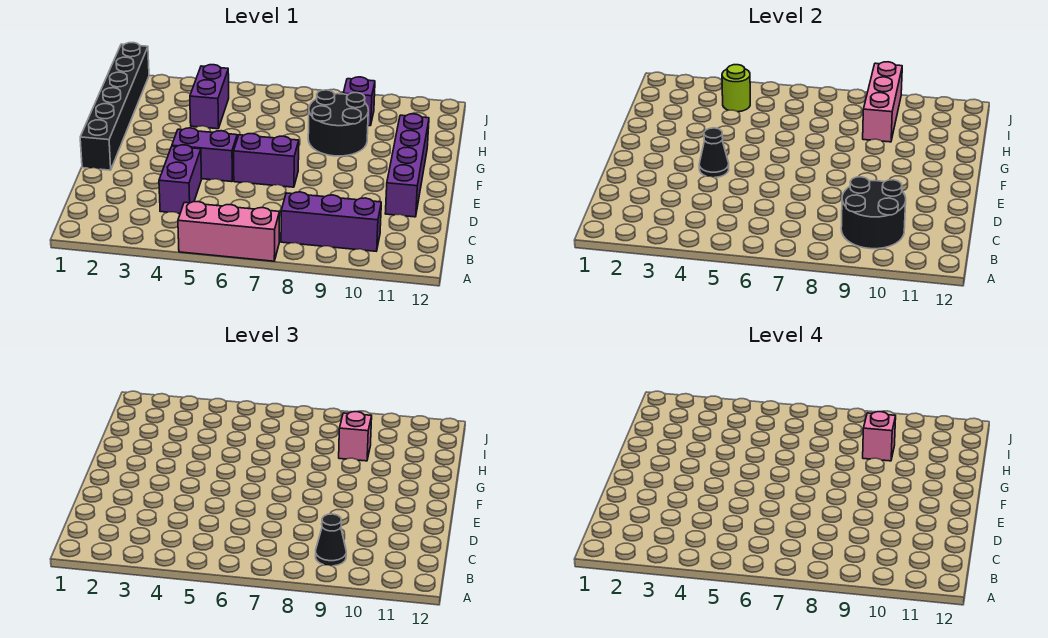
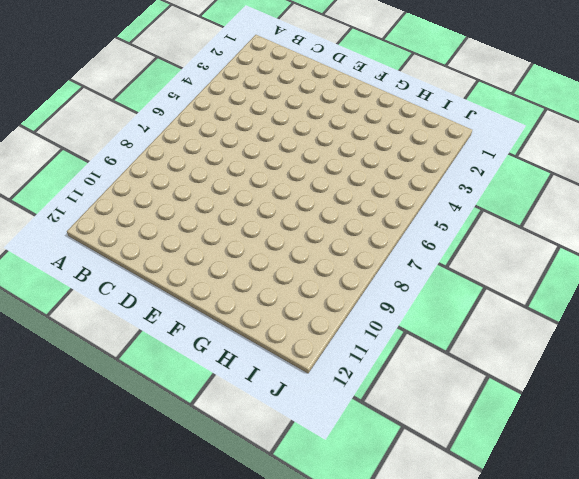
none -> pink 1x3 brick [178,202,280,261]
none -> purple 1x3 brick [281,192,381,251]
none -> purple 1x2 brick [159,145,202,213]

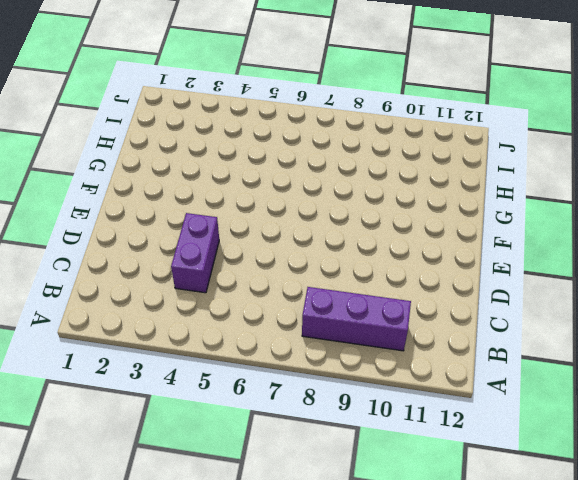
none -> pink 1x3 brick [178,202,280,261]
none -> purple 1x4 brick [385,114,429,217]
none -> black 1x6 brick [80,43,149,170]

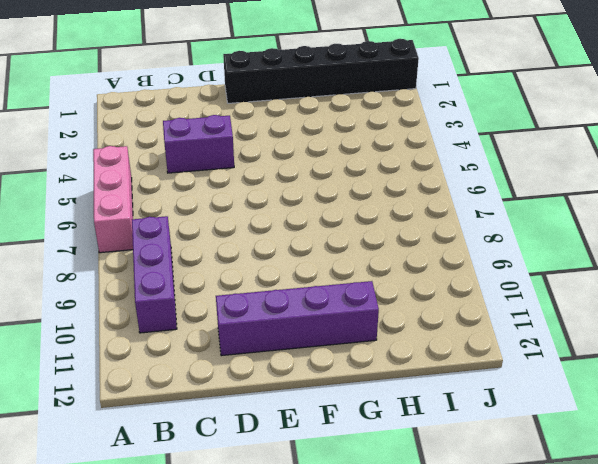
none -> purple 1x2 brick [172,128,237,182]
none -> purple 1x2 brick [234,134,299,187]
none -> black 2x2 round brick [308,90,368,156]

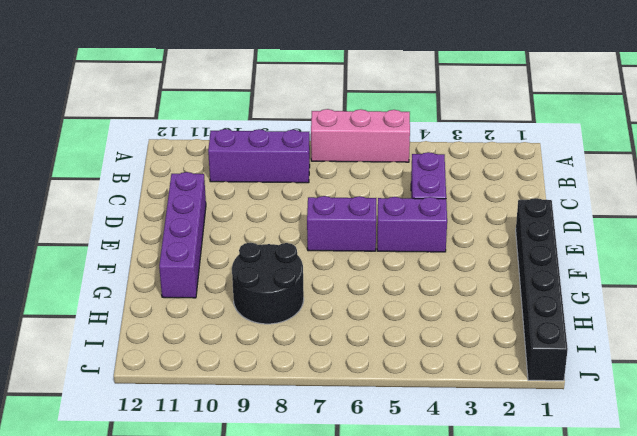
none -> purple 1x2 brick [190,65,229,129]
none -> purple 1x1 brick [343,77,375,126]
none -> black 2x2 round brick [841,177,906,249]

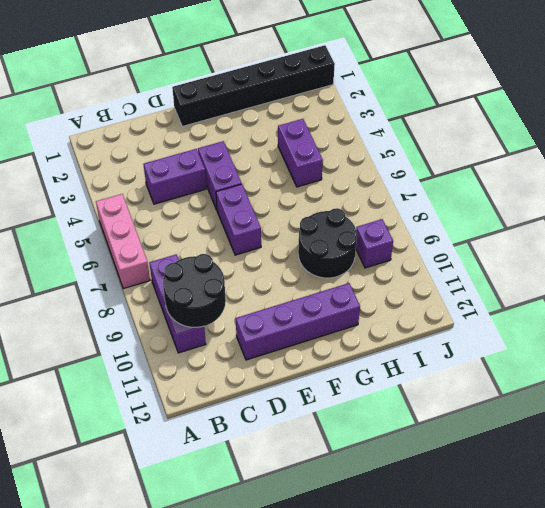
purple 1x2 brick [278,119,323,187] -> purple 1x2 brick turned to [190,65,229,129]
none -> black 1x1 cone [699,128,729,177]
none -> pink 1x3 brick [863,62,902,142]
none -> lime 1x1 round brick [722,65,750,112]

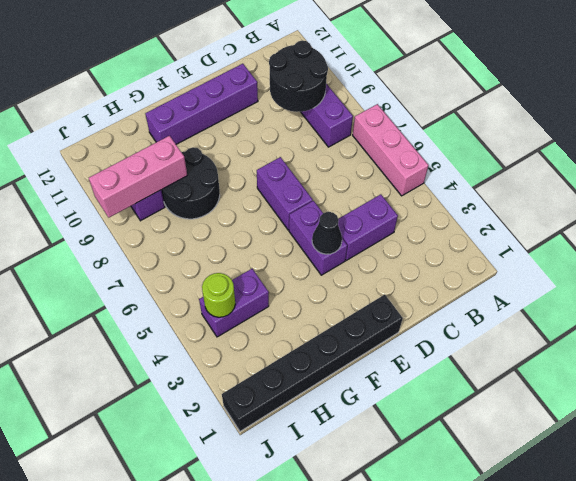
none -> black 1x1 cone [315,514,346,566]
none -> pink 1x1 brick [339,412,372,461]
none -> pink 1x1 brick [863,412,896,461]

